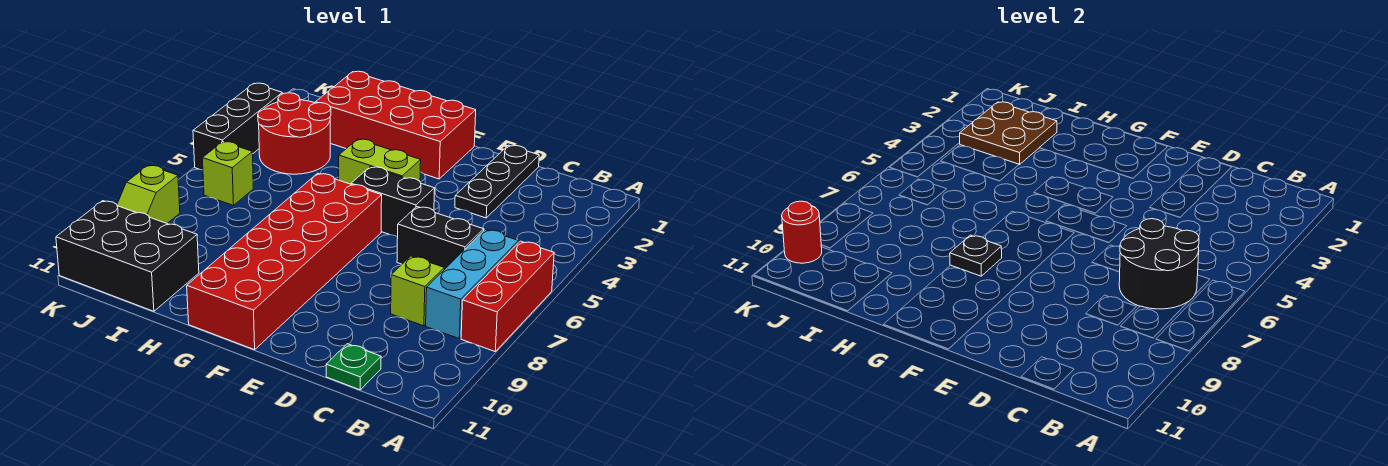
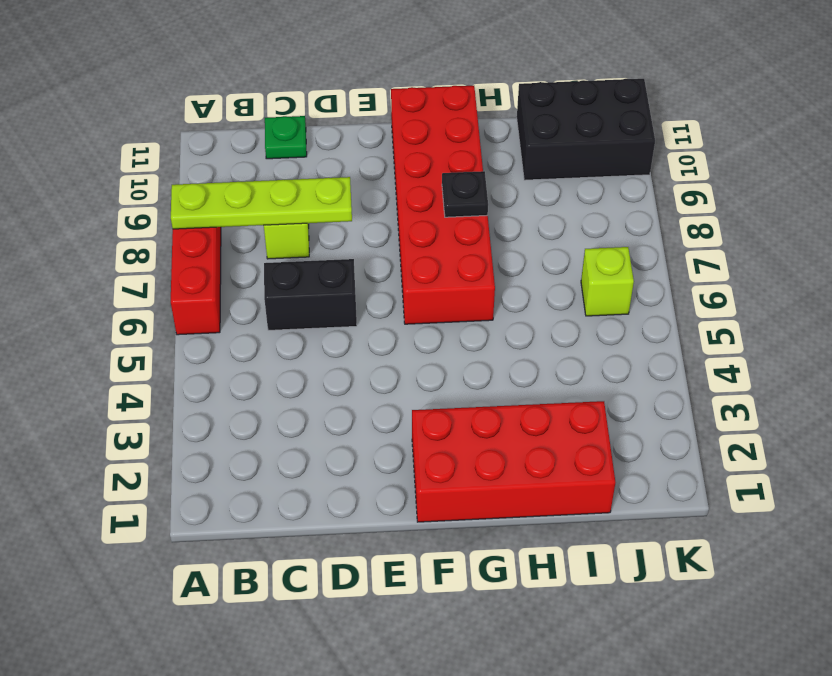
lime 1x4 plate [171,177,352,229] -> none
none -> cyan 1x3 brick [426,230,519,338]
none -> black 1x3 plate [455,145,539,218]
none -> black 1x2 brick [351,167,435,237]

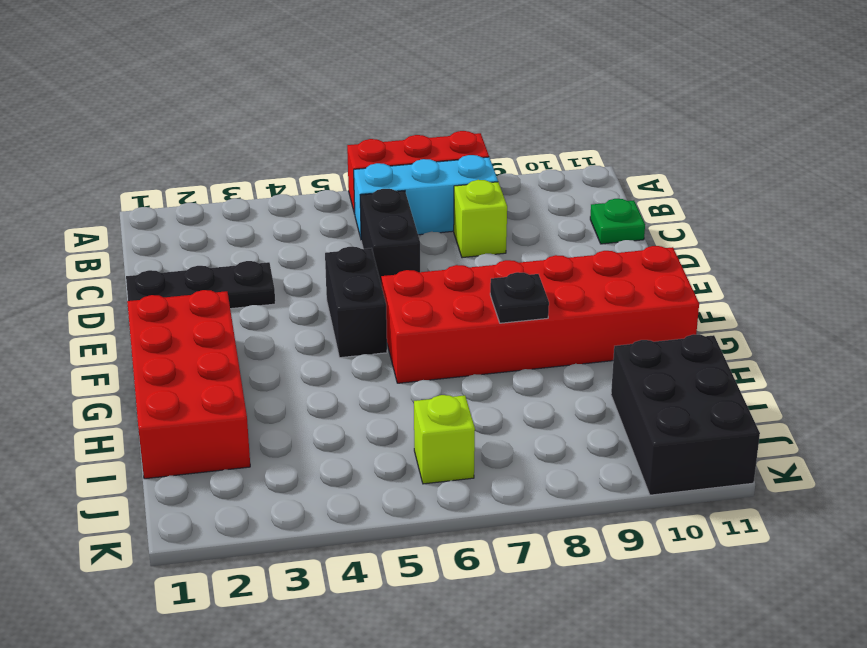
none -> lime 1x2 brick [339,139,421,184]
none -> red 2x2 round brick [258,93,331,174]
none -> black 1x3 brick [193,83,283,170]

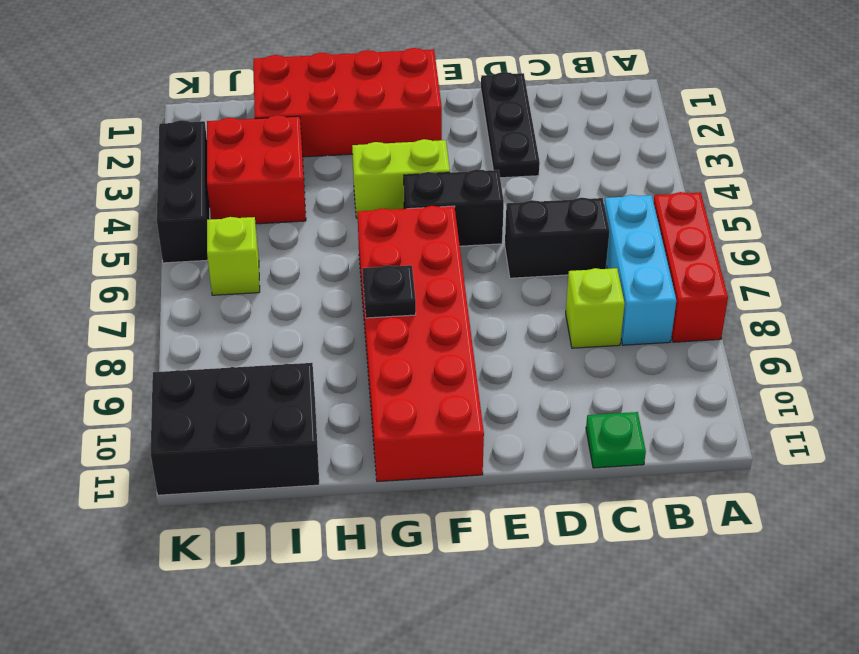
red 2x2 brick [207,115,306,224] -> red 2x2 round brick [258,93,331,174]
none -> lime 1x2 slope [117,165,180,223]
none -> black 2x2 round brick [1119,219,1199,309]
none -> brown 2x2 plate [960,102,1057,165]

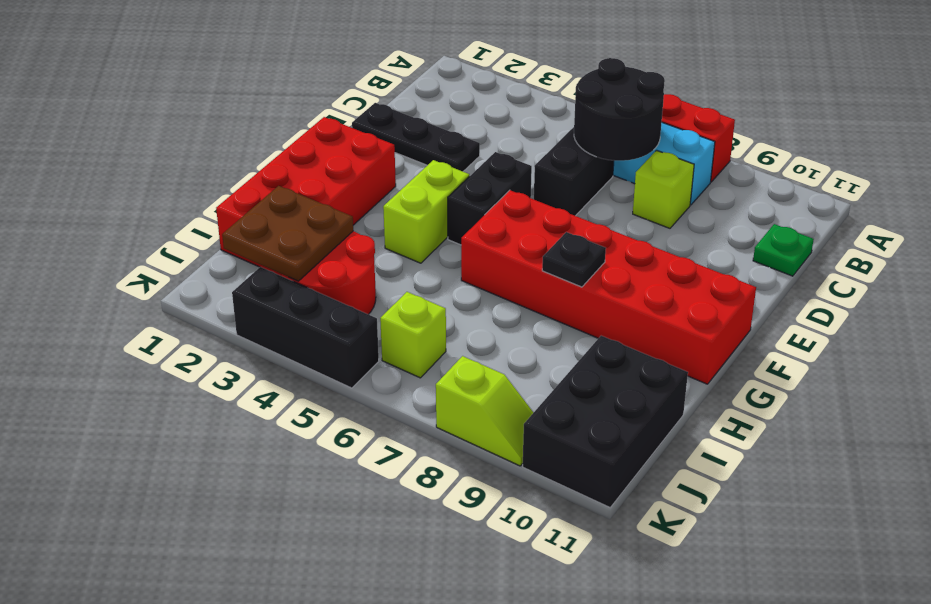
none -> red 1x1 round brick [782,201,822,263]

